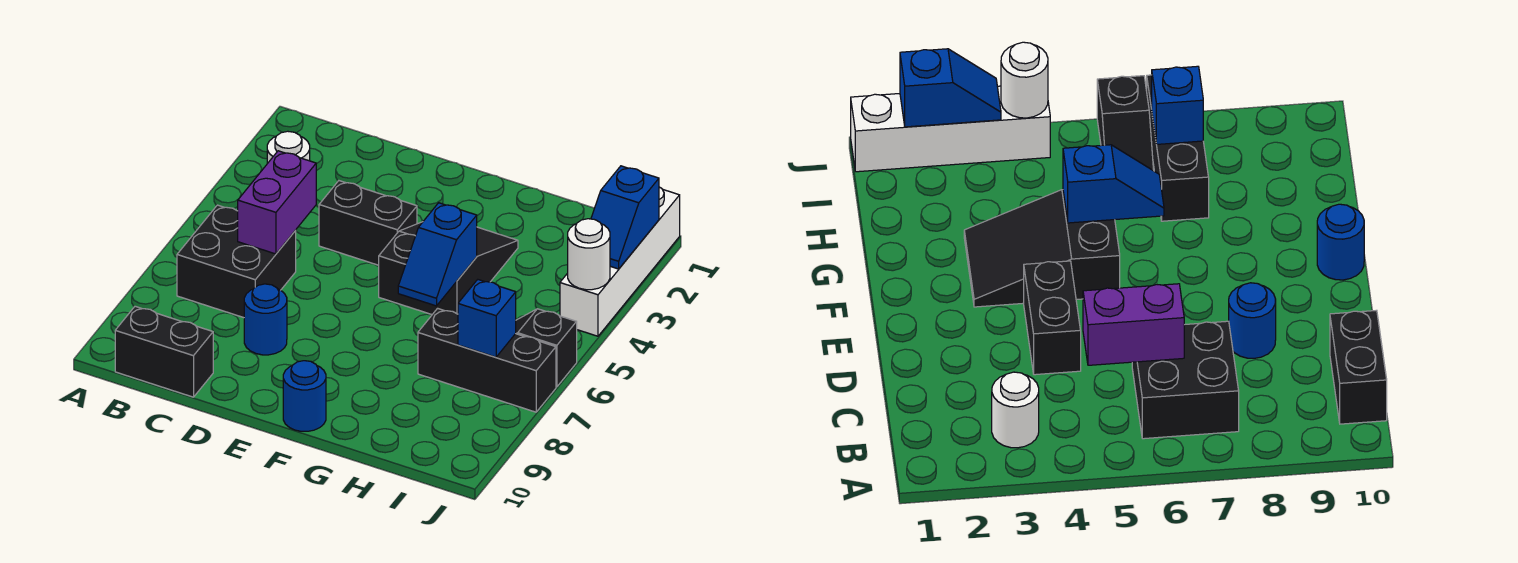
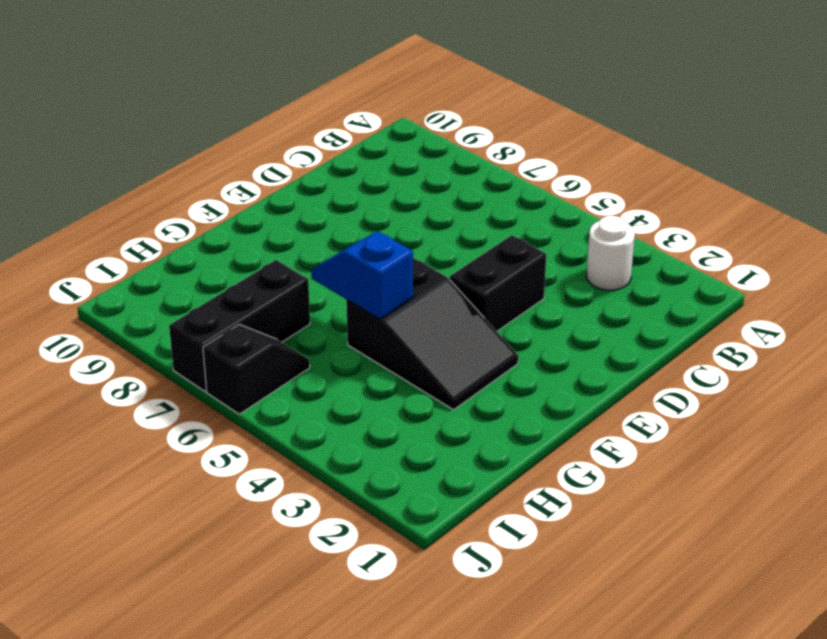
none -> black 2x2 brick [177,205,296,318]
none -> black 1x2 brick [115,306,213,397]
none -> blue 1x1 round brick [244,284,287,355]

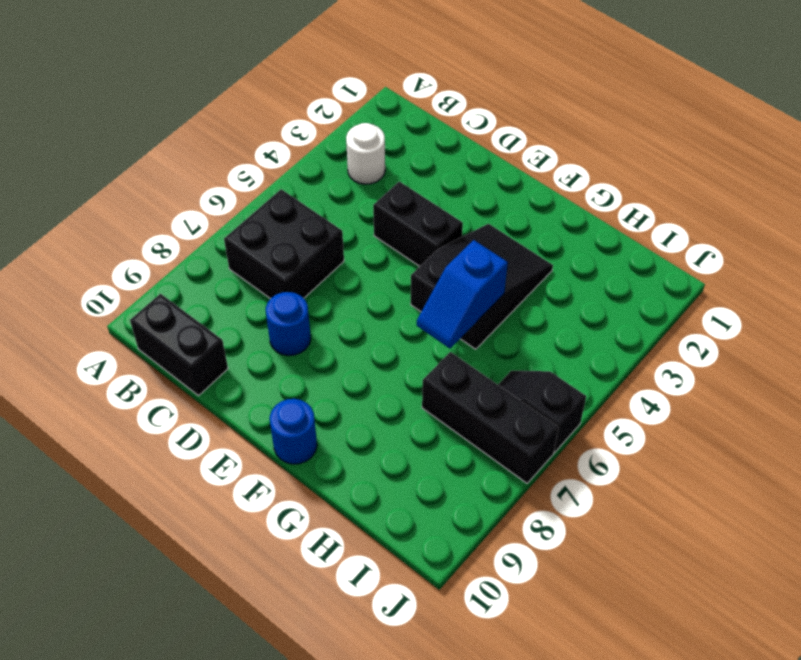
none -> white 1x4 brick [560,187,680,336]
none -> purple 1x2 brick [238,151,316,254]
none -> blue 1x1 brick [458,280,516,357]

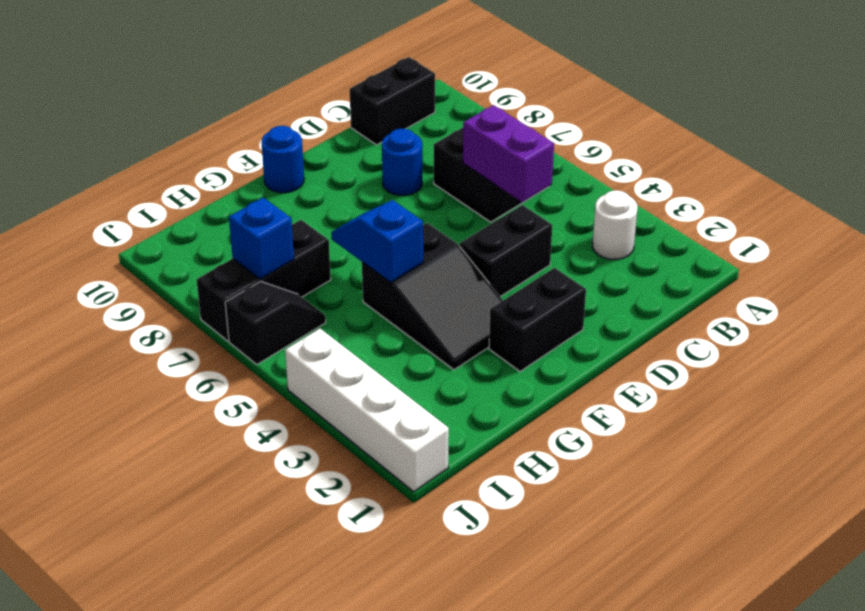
black 1x2 brick [489,268,586,371] -> none
none -> blue 1x2 slope [591,166,659,269]
none -> white 1x1 round brick [568,219,610,290]

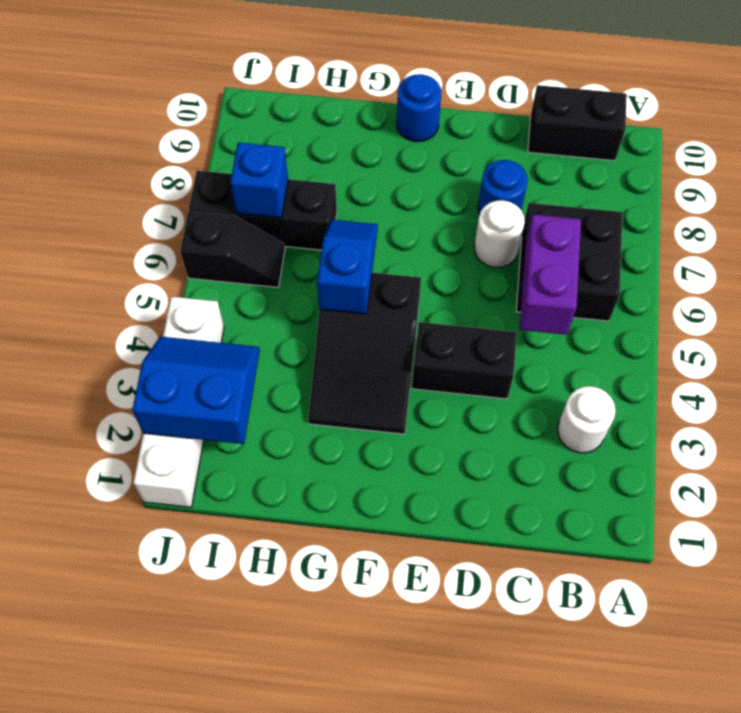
white 1x1 round brick [474,200,525,268] -> white 1x1 round brick moved to [568,219,610,290]
blue 2x2 slope [132,336,260,444] -> blue 1x2 slope [591,166,659,269]

